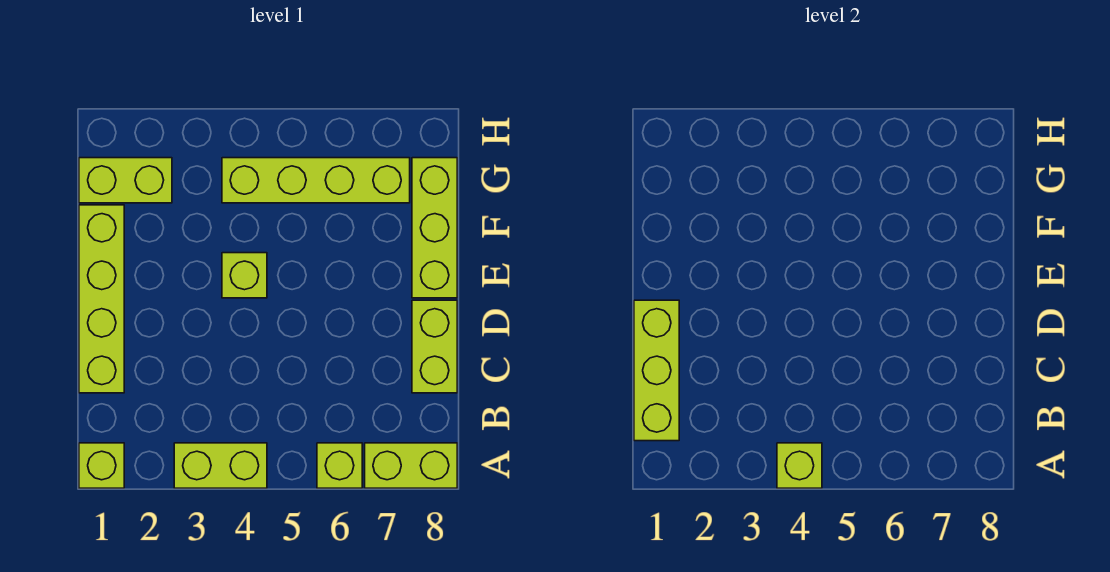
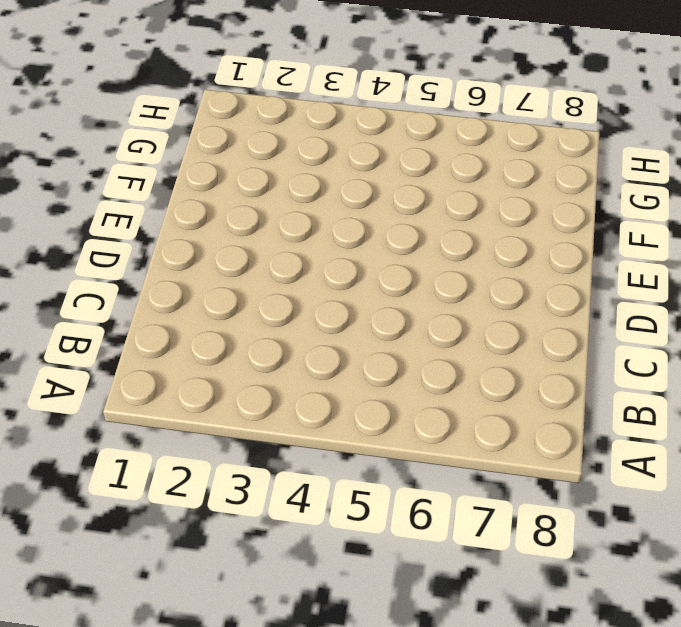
none -> lime 1x1 brick [79,443,124,488]
none -> lime 1x2 brick [174,443,267,488]
none -> lime 1x1 brick [317,443,362,488]

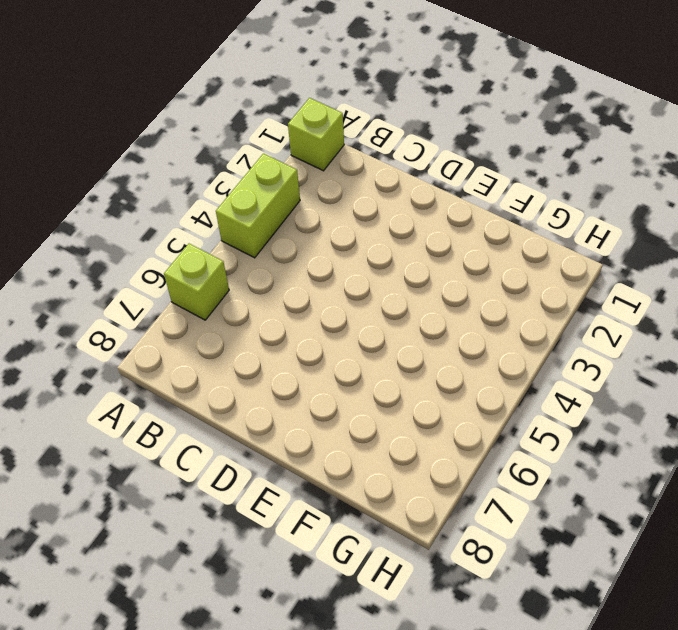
none -> lime 1x2 brick [365,443,457,488]
none -> lime 1x4 brick [79,205,124,393]
none -> lime 1x2 brick [412,300,457,393]

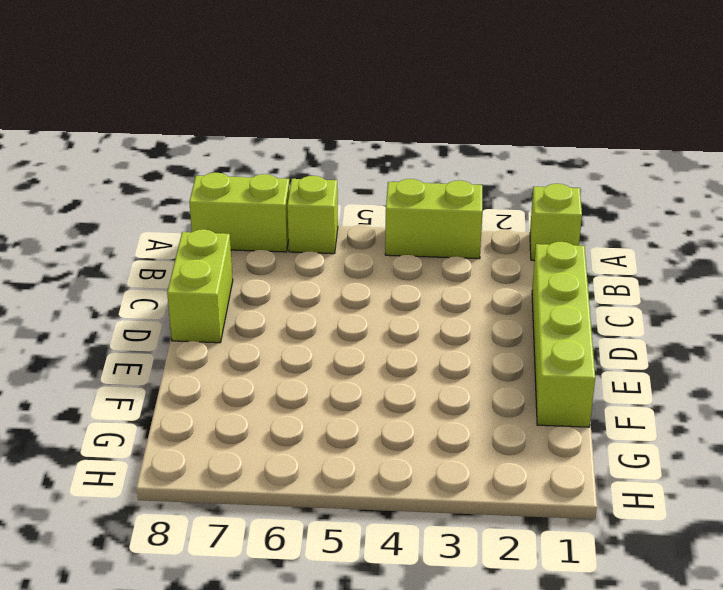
none -> lime 1x1 brick [222,253,267,298]
none -> lime 1x3 brick [412,158,457,298]
none -> lime 1x2 brick [79,158,172,203]

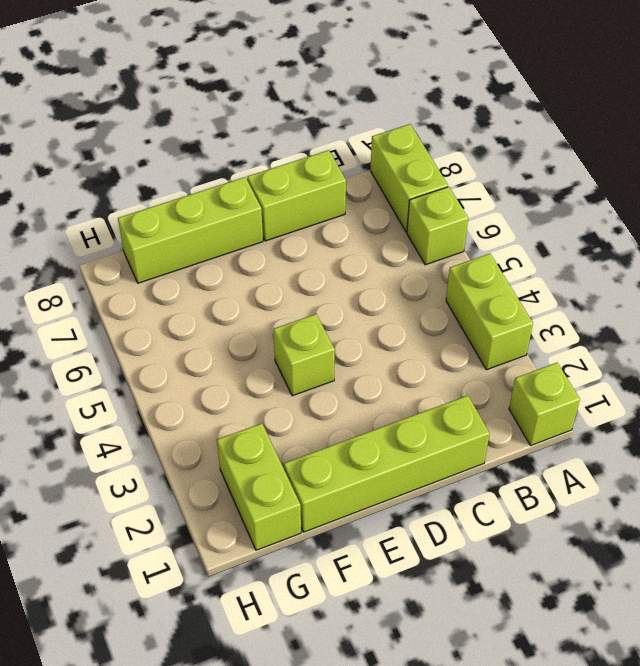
none -> lime 1x4 brick [222,158,410,203]
none -> lime 1x1 brick [777,443,822,488]
none -> lime 1x3 brick [634,300,679,441]

